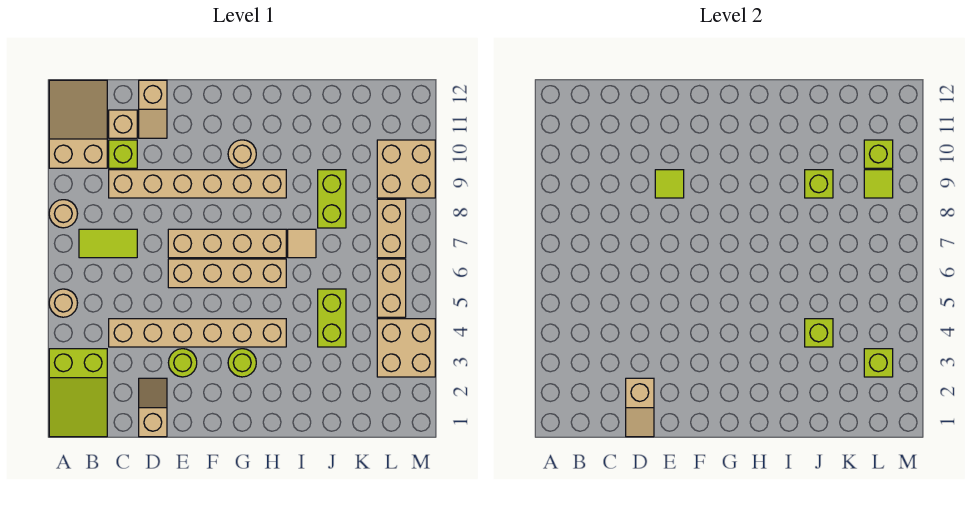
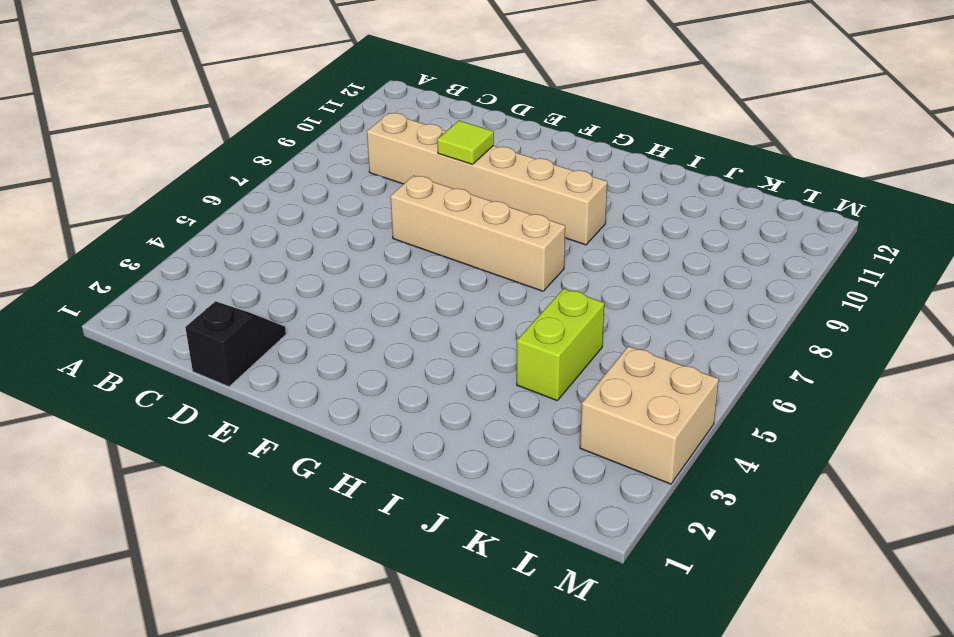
black 1x2 slope [185,301,286,387] -> tan 1x2 slope [139,378,167,437]
none -> lime 2x3 slope [49,349,107,437]
none -> tan 1x1 round brick [49,289,77,317]
none -> tan 1x1 round brick [49,200,78,228]
none -> tan 2x3 slope [49,80,107,168]

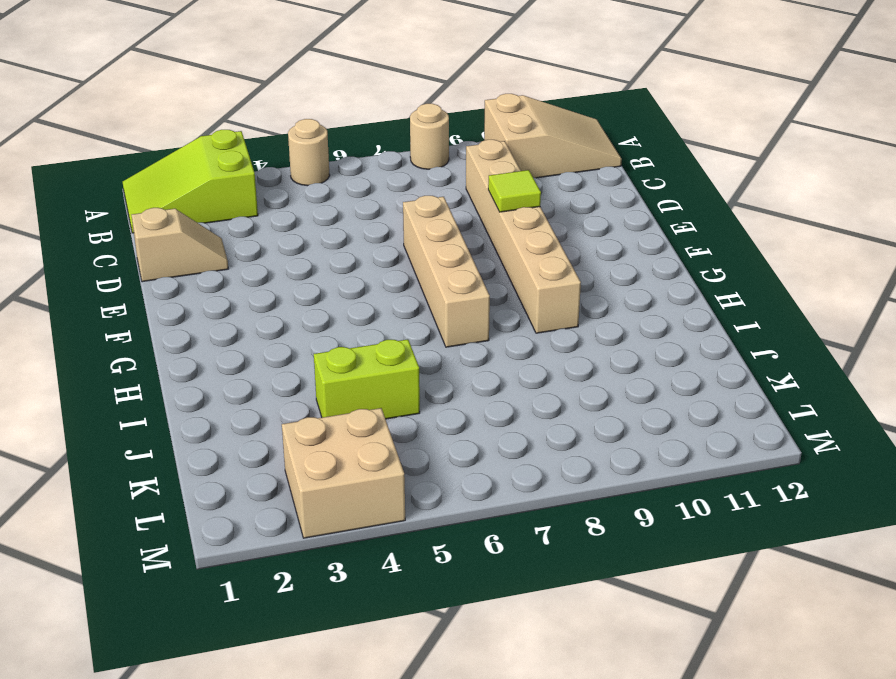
none -> lime 1x2 tile [79,229,137,258]
none -> tan 1x6 brick [109,319,286,347]
none -> lime 1x1 brick [109,140,137,168]
none -> tan 1x1 brick [109,110,137,138]

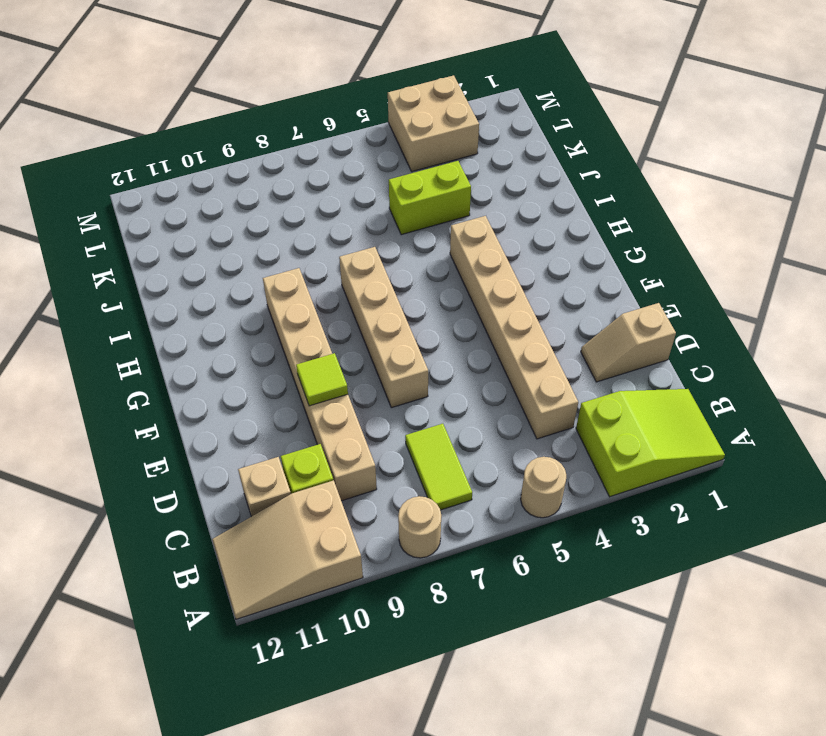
none -> tan 1x2 slope [139,80,167,138]
none -> lime 1x1 round brick [168,349,197,377]
none -> tan 1x4 brick [168,259,286,288]
none -> lime 1x1 round brick [228,349,256,377]

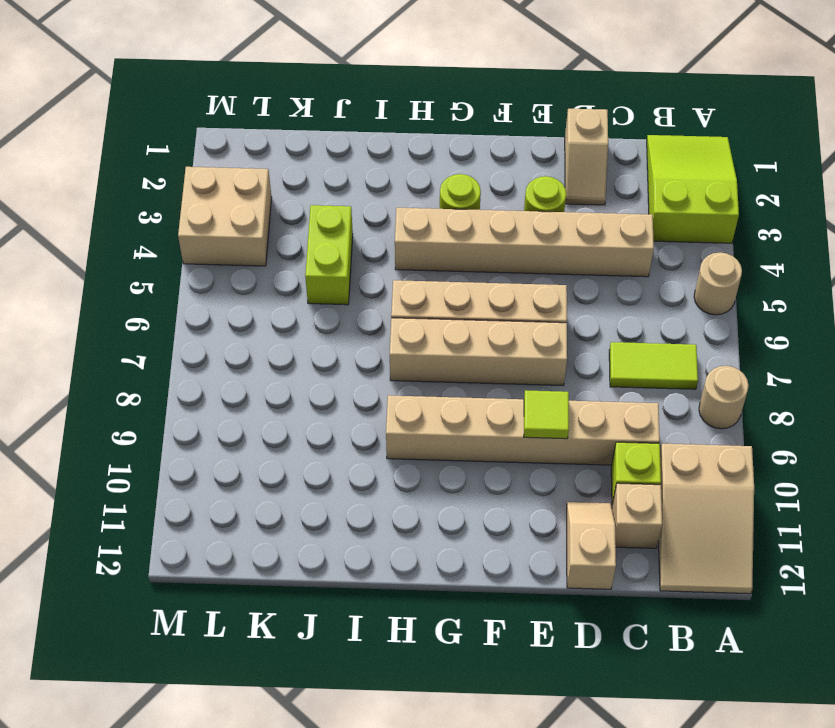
none -> tan 1x1 round brick [228,140,256,168]
none -> tan 1x1 tile [288,229,316,258]
none -> lime 1x2 brick [318,170,346,228]
none -> tan 1x2 brick [377,259,406,317]

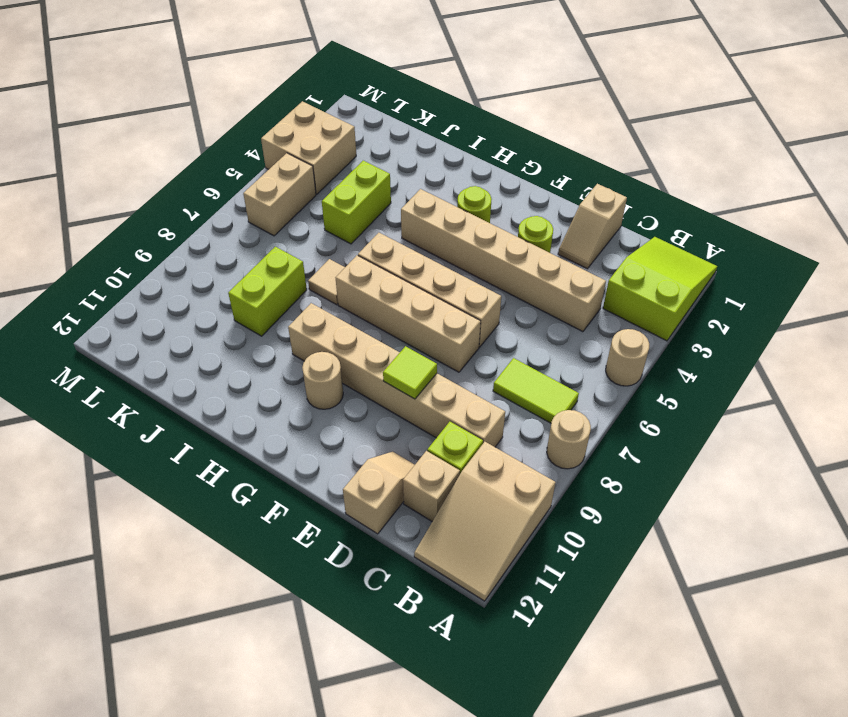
none -> tan 1x2 brick [377,199,406,258]
none -> tan 2x2 brick [377,140,435,198]
none -> tan 1x2 slope [626,378,654,437]
none -> lime 1x1 brick [805,319,833,347]

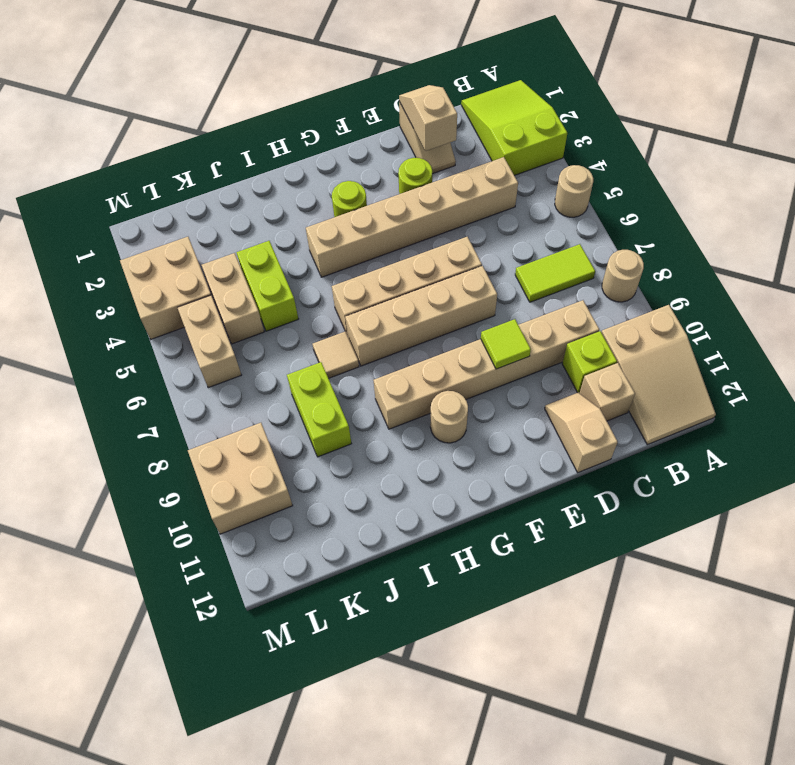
tan 1x2 brick [202,253,264,344] -> tan 1x2 brick moved to [377,199,406,258]
none -> lime 1x1 brick [805,319,833,347]
none -> lime 1x1 brick [805,170,833,198]
none -> lime 1x1 brick [864,349,893,377]
none -> lime 1x1 tile [864,170,893,198]

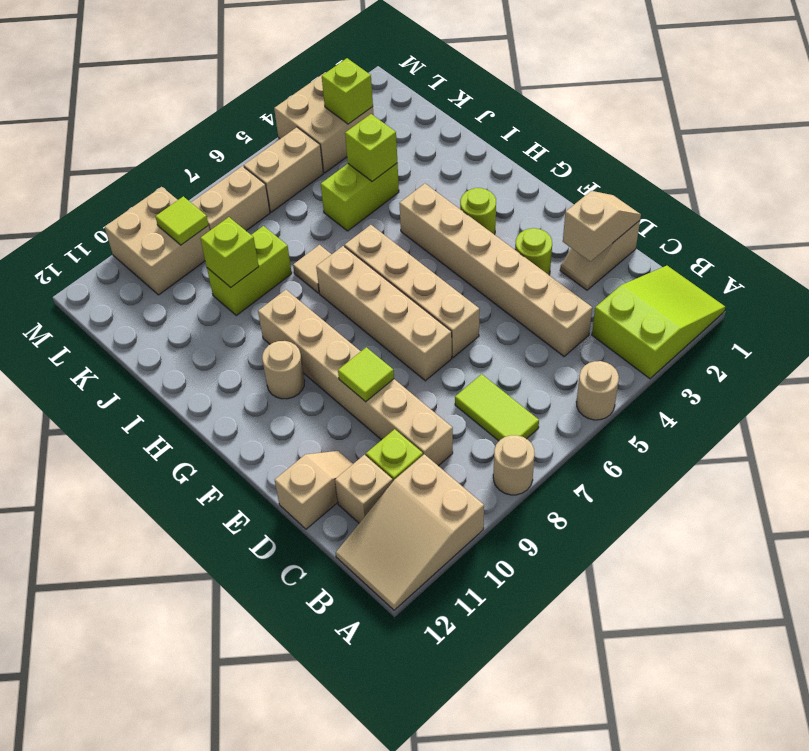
none -> lime 1x1 brick [864,140,893,168]

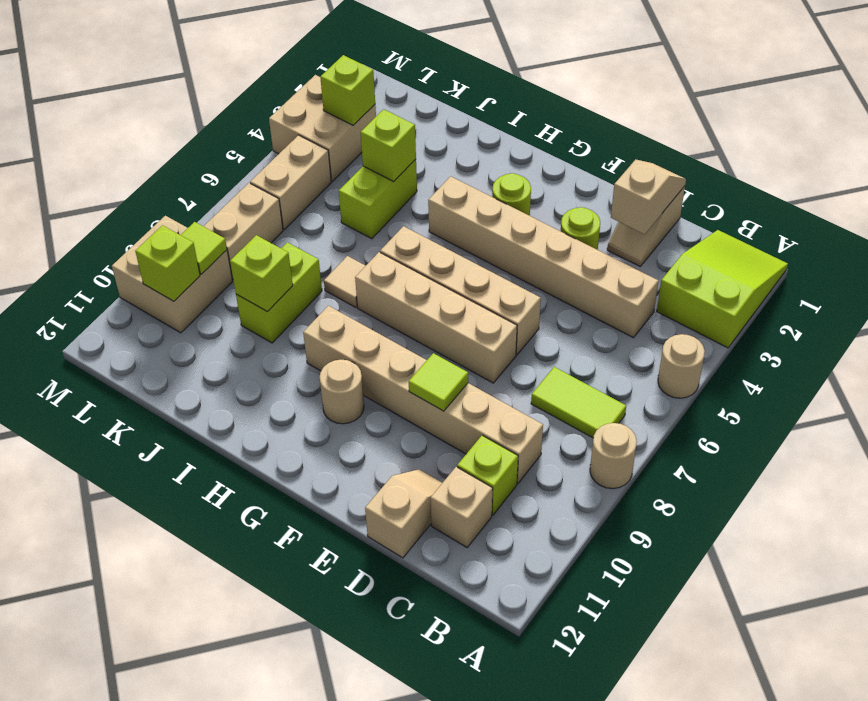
none -> tan 2x3 slope [49,80,107,168]

